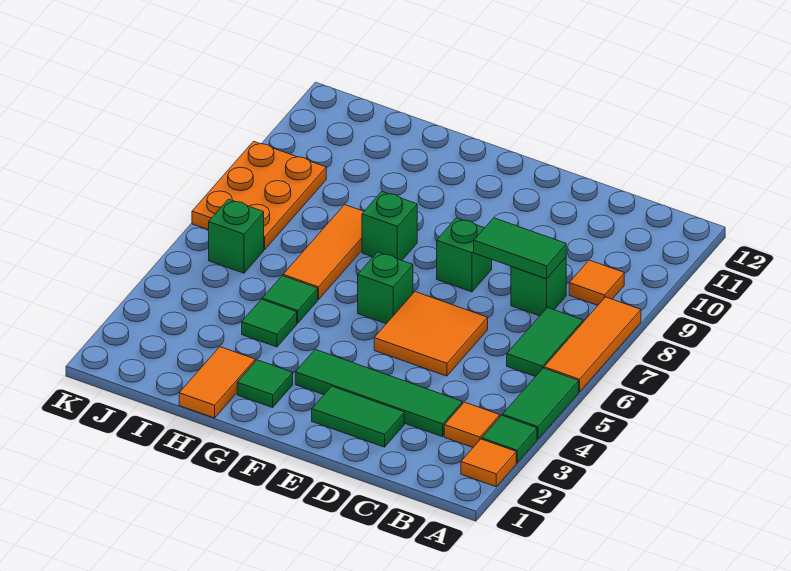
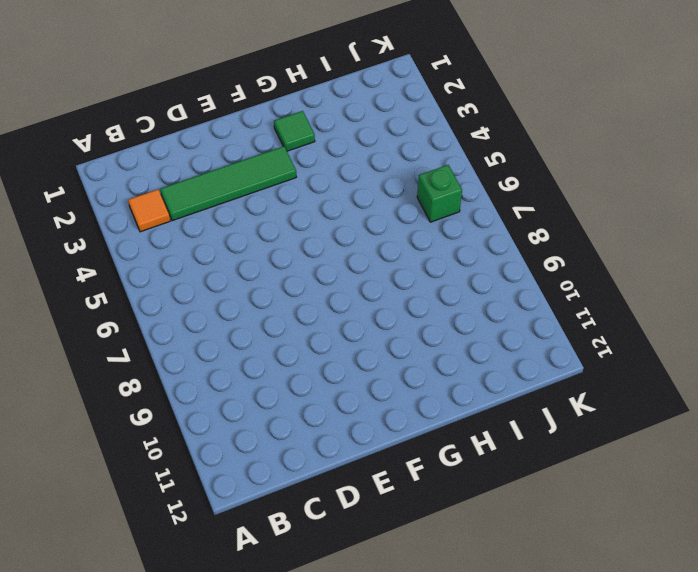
none -> orange 1x1 tile [461,439,516,487]
none -> green 1x1 tile [482,415,537,463]
none -> green 1x2 tile [503,368,579,439]

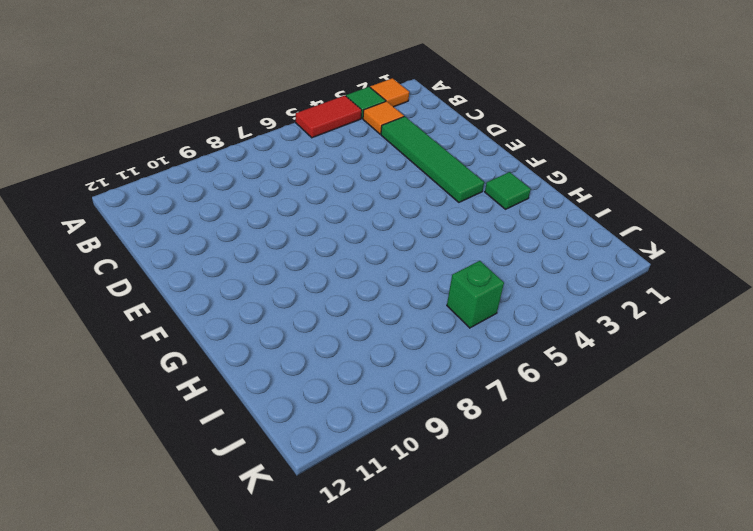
red 1x2 tile [296,96,362,138] -> green 1x2 tile [503,368,579,439]
none -> orange 1x3 tile [544,297,641,392]
none -> green 1x2 tile [507,308,583,377]
none -> orange 1x1 tile [569,260,624,305]

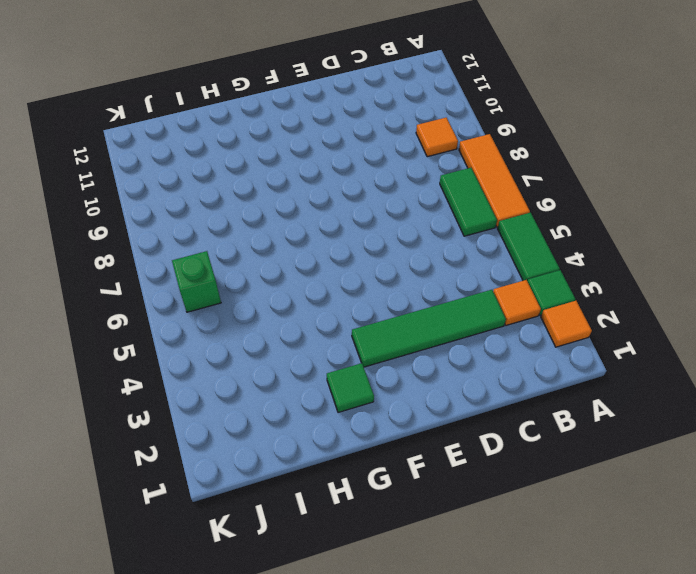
none -> green 1x1 brick [511,257,566,316]
none -> green 1x2 tile [312,386,404,447]
none -> orange 2x2 tile [374,292,488,376]

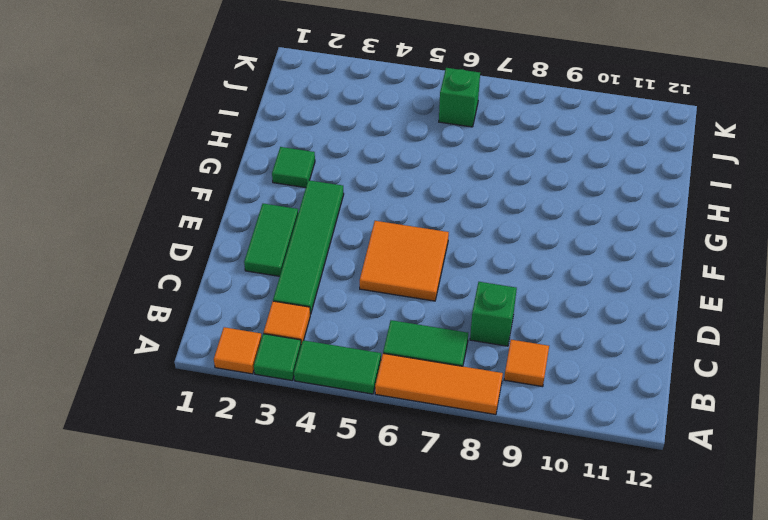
none -> green 1x1 brick [437,218,492,292]
none -> green 1x1 brick [358,252,413,324]
none -> green 1x1 brick [362,192,417,260]

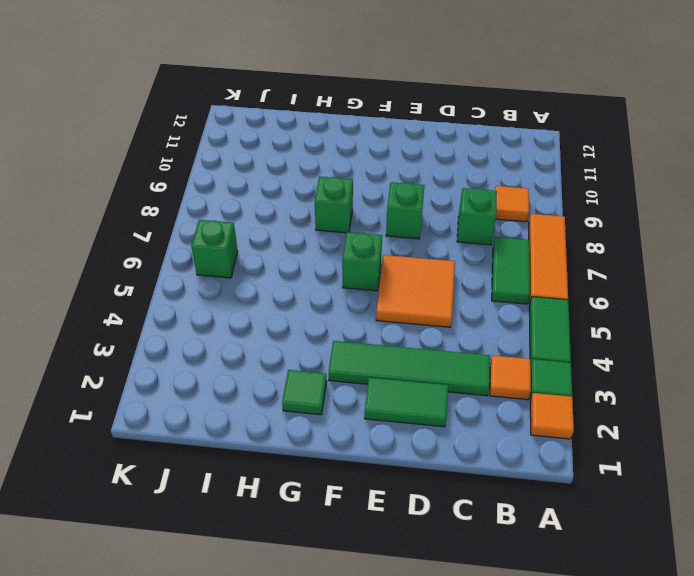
none -> orange 1x2 tile [179,347,255,418]
none -> green 1x1 tile [242,299,297,347]
none -> green 1x1 tile [262,276,318,323]

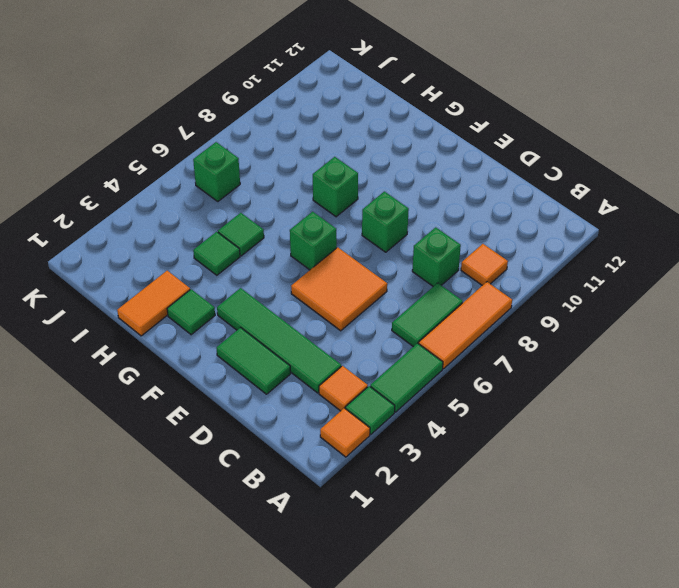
none -> orange 1x3 tile [283,205,364,300]
none -> orange 2x3 plate [192,141,326,249]
none -> green 1x2 tile [474,218,566,279]

